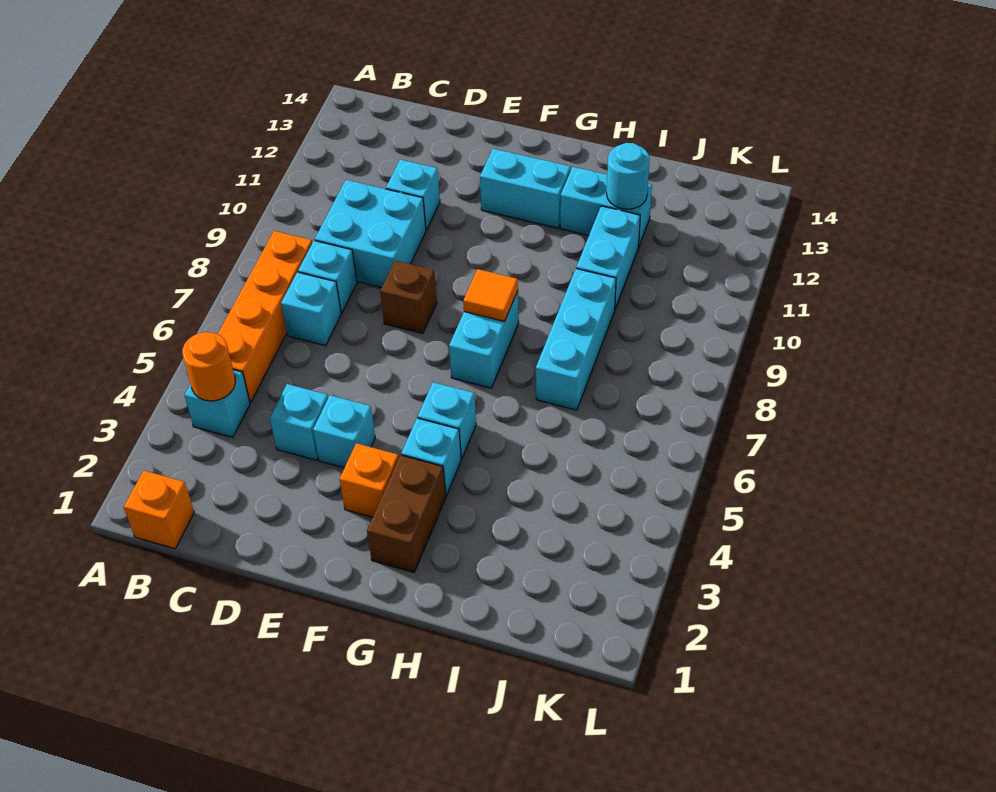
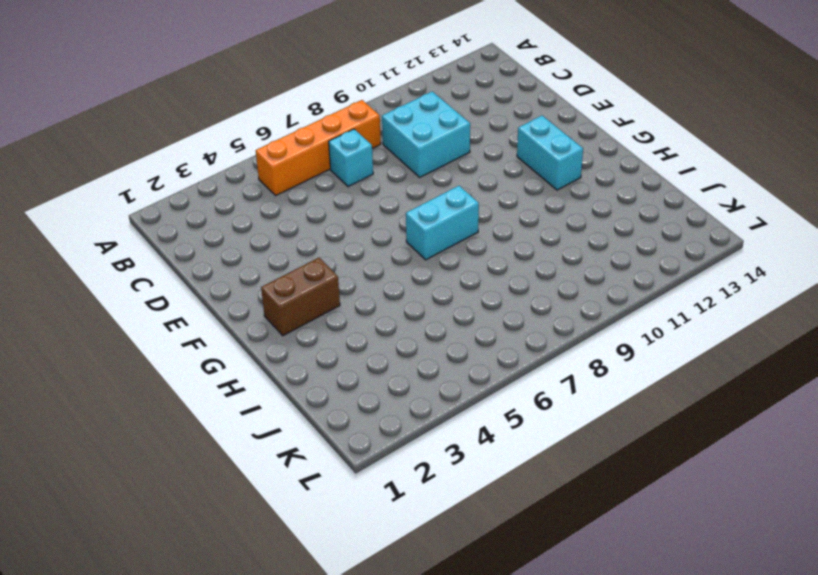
none -> orange 1x1 brick [124,471,194,549]
none -> cyan 1x1 brick [185,370,250,437]
none -> cyan 1x1 brick [298,241,357,313]

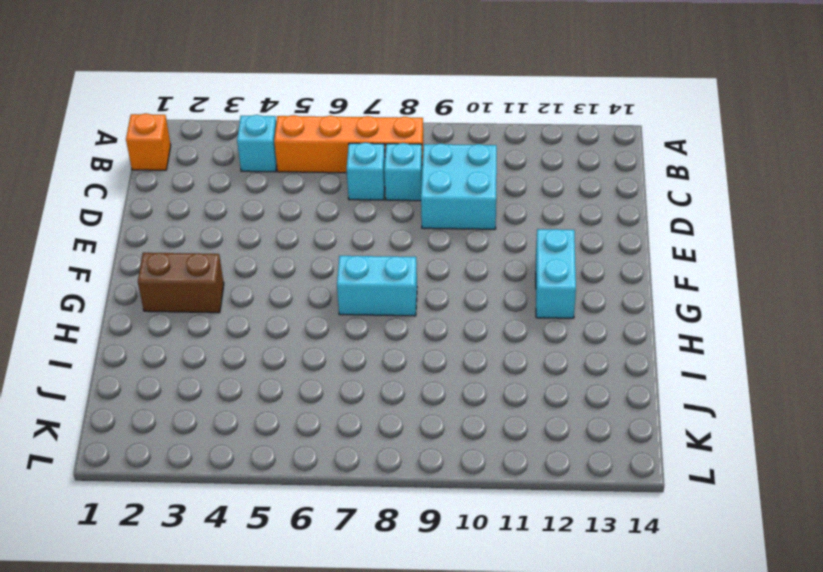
none -> cyan 1x1 brick [270,384,328,460]
none -> cyan 1x1 brick [386,160,440,230]
none -> cyan 1x1 brick [313,395,375,468]

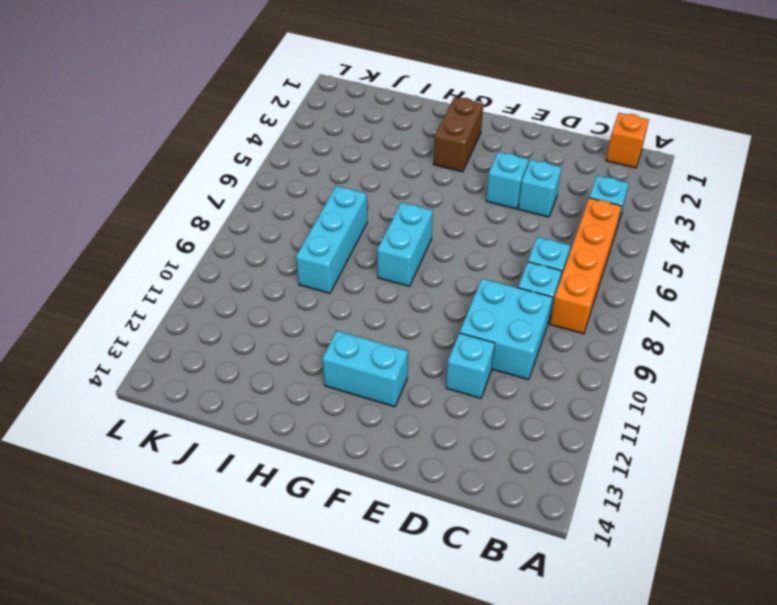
none -> brown 1x1 brick [380,260,437,334]
none -> orange 1x1 brick [339,443,399,517]
none -> cyan 1x1 brick [401,418,461,495]

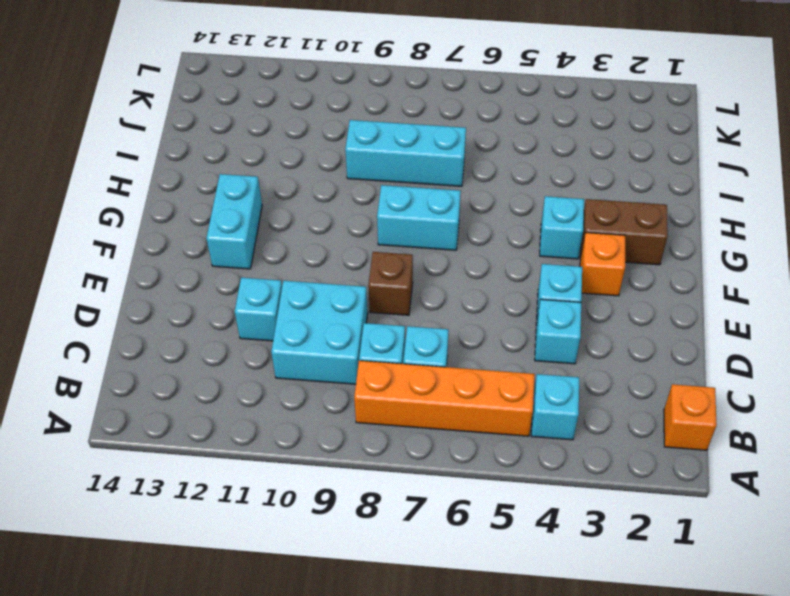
none -> cyan 1x1 brick [418,382,476,459]
none -> cyan 1x2 brick [560,167,652,247]
none -> cyan 1x2 brick [576,206,640,308]

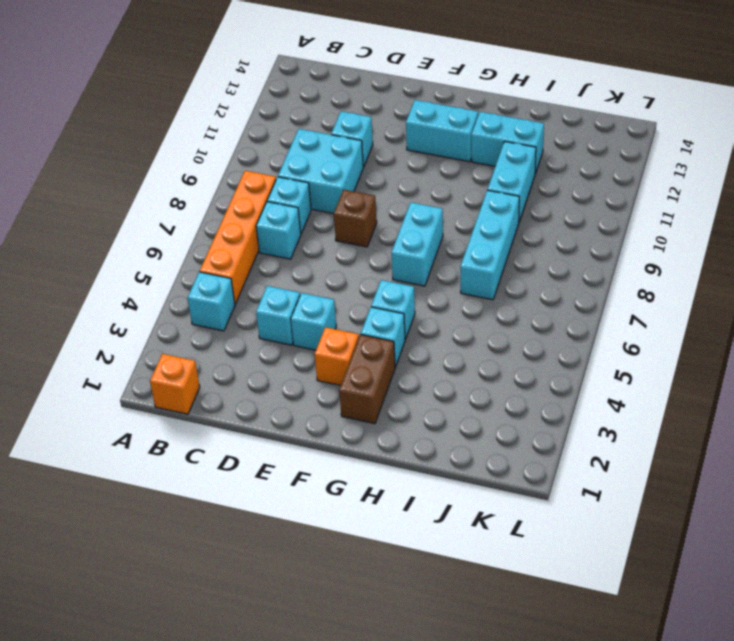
none -> orange 1x1 round brick [182,332,235,401]
none -> orange 1x1 tile [463,269,518,321]
none -> cyan 1x1 round brick [607,143,650,209]

